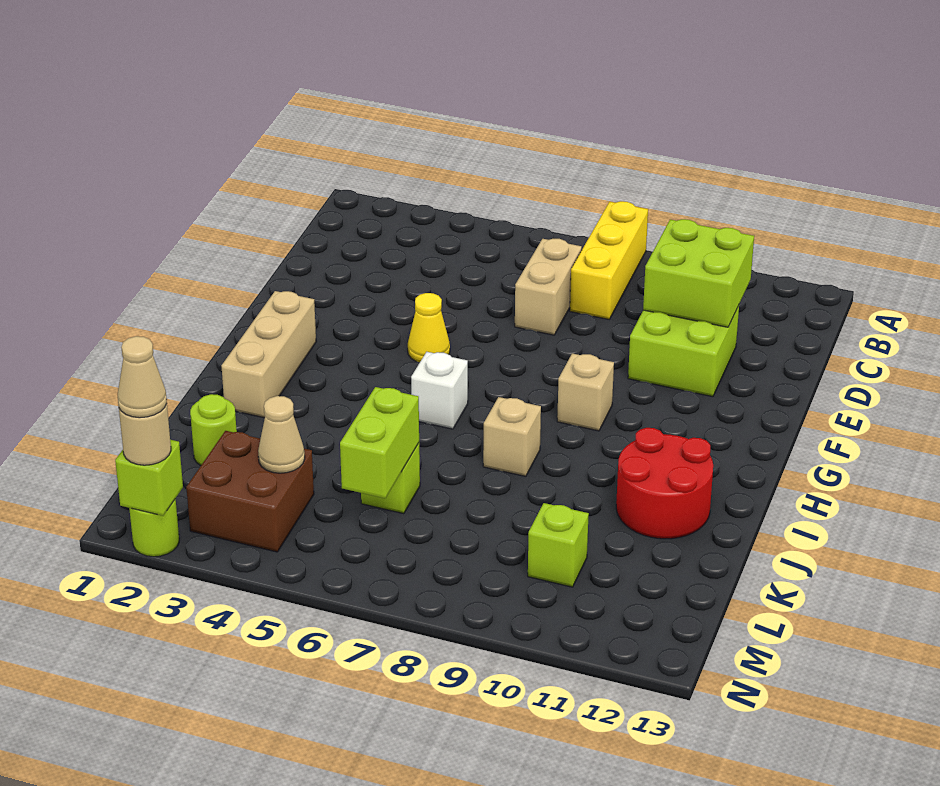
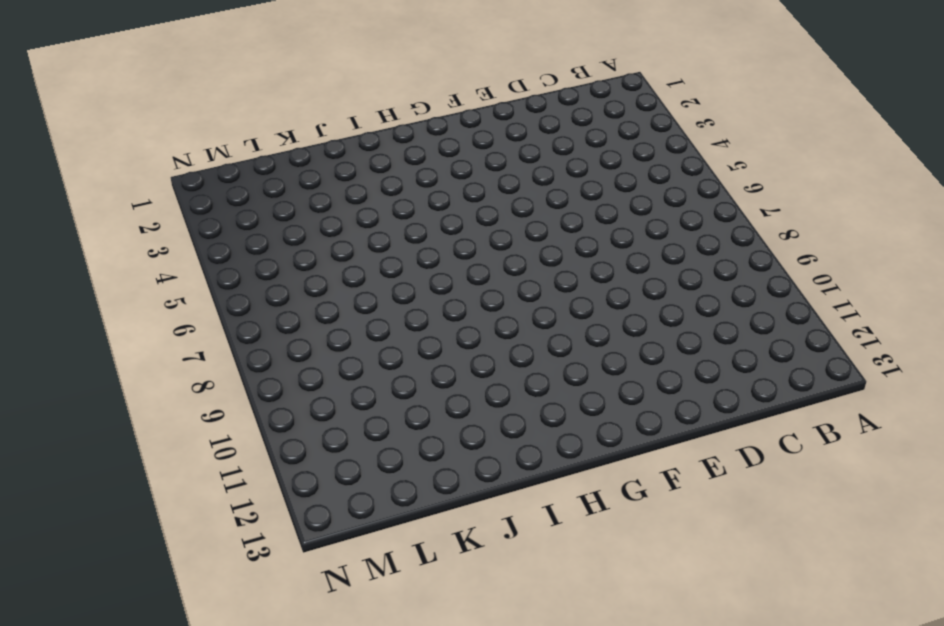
none -> yellow 1x3 brick [570,201,648,319]
none -> tan 1x2 brick [515,239,582,335]
none -> lime 2x2 brick [628,306,739,397]

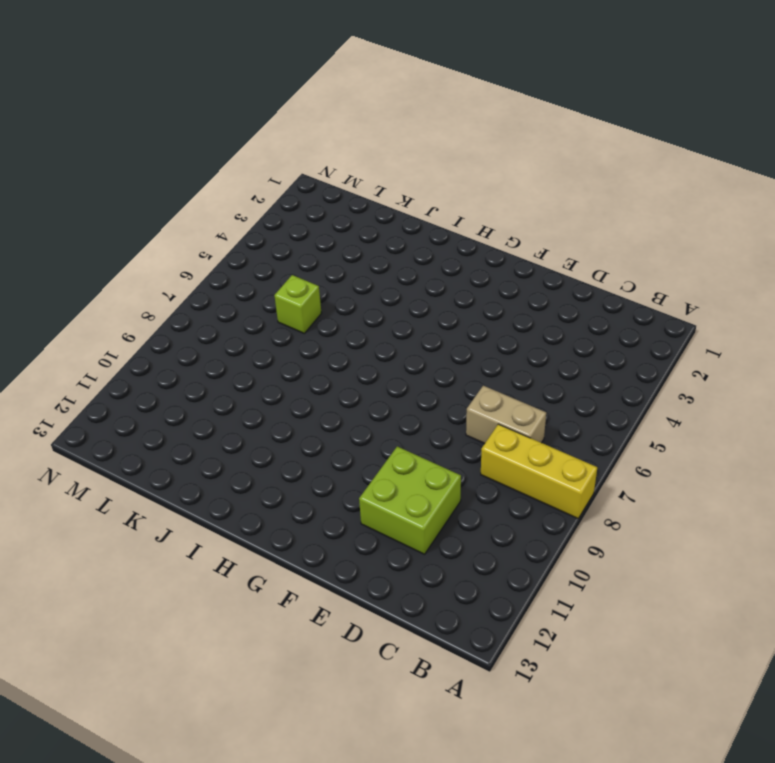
none -> yellow 1x1 cone [408,293,450,362]
none -> tan 1x3 brick [221,291,316,418]
none -> tan 1x1 brick [557,353,614,431]

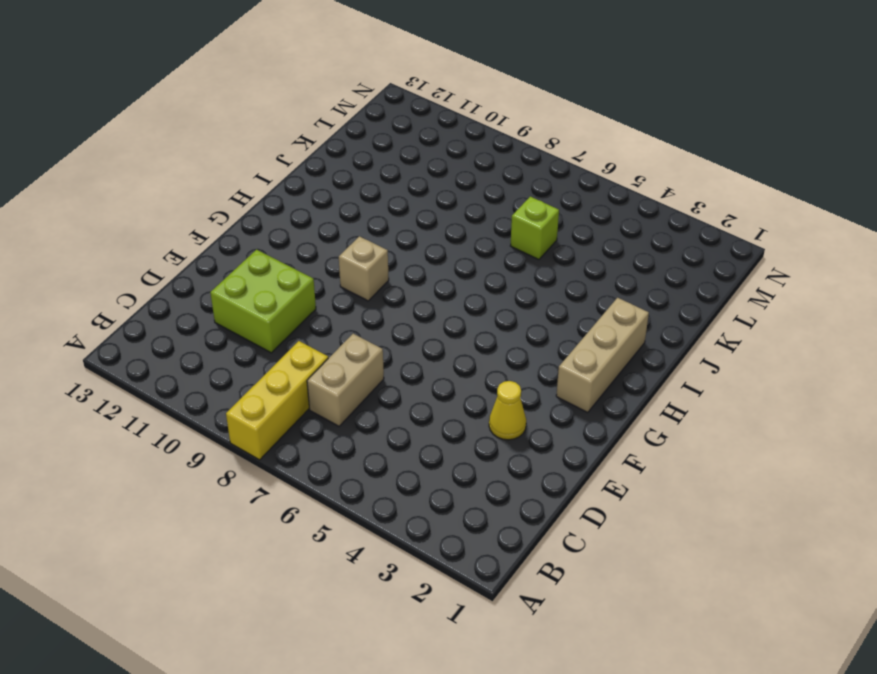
yellow 1x1 cone [489,381,526,440] -> yellow 1x1 cone moved to [408,293,450,362]
none -> white 1x1 brick [411,352,468,429]
none -> tan 1x1 brick [483,397,541,476]
none -> red 2x2 round brick [616,428,713,539]

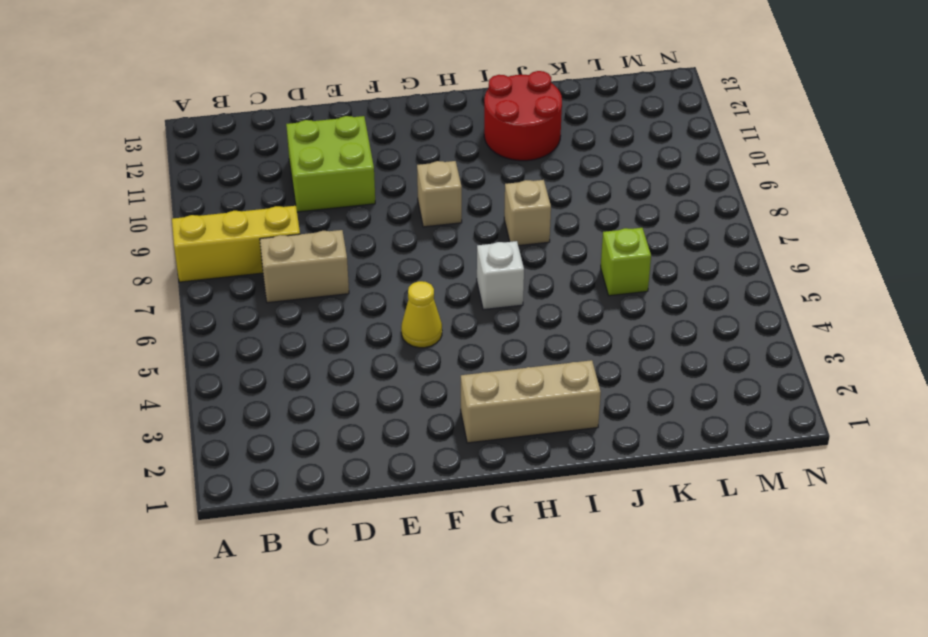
none -> lime 1x1 round brick [190,394,237,465]
none -> brown 2x2 brick [186,431,314,552]
none -> lime 1x1 brick [528,503,589,587]

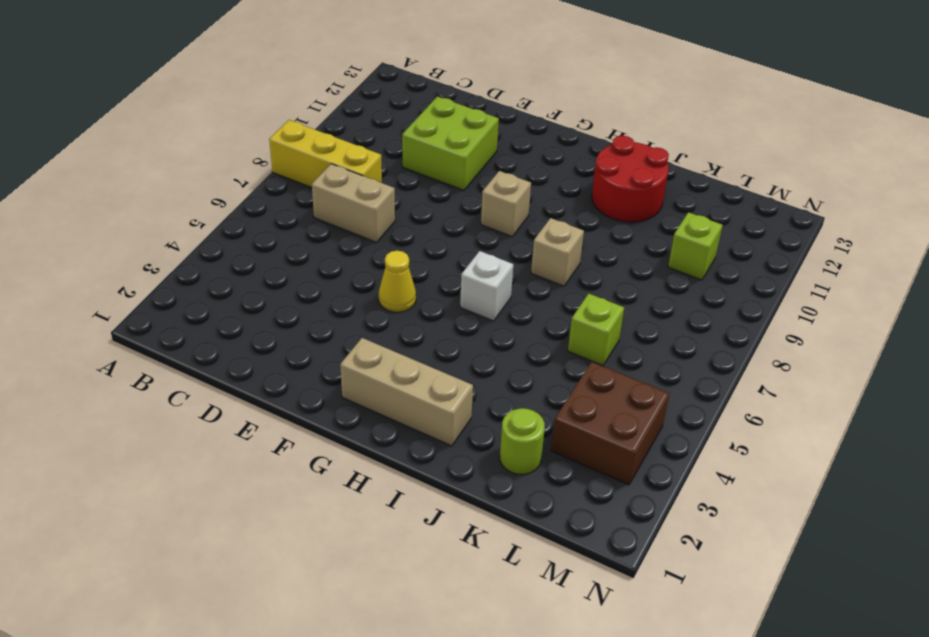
none -> lime 1x1 round brick [129,498,179,557]
none -> lime 2x2 brick [643,219,754,327]
none -> lime 1x2 brick [340,387,419,498]

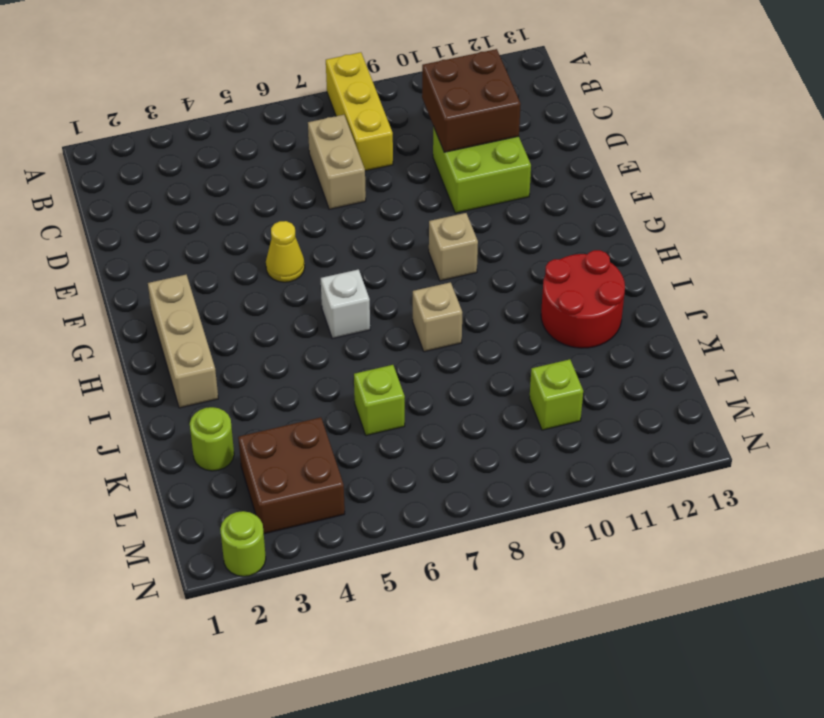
brown 2x2 brick [422,49,521,152] -> lime 2x2 brick [643,219,754,327]
none -> lime 1x2 brick [340,387,419,498]
none -> tan 1x1 cone [258,396,305,473]
none -> lime 1x1 brick [115,440,183,516]

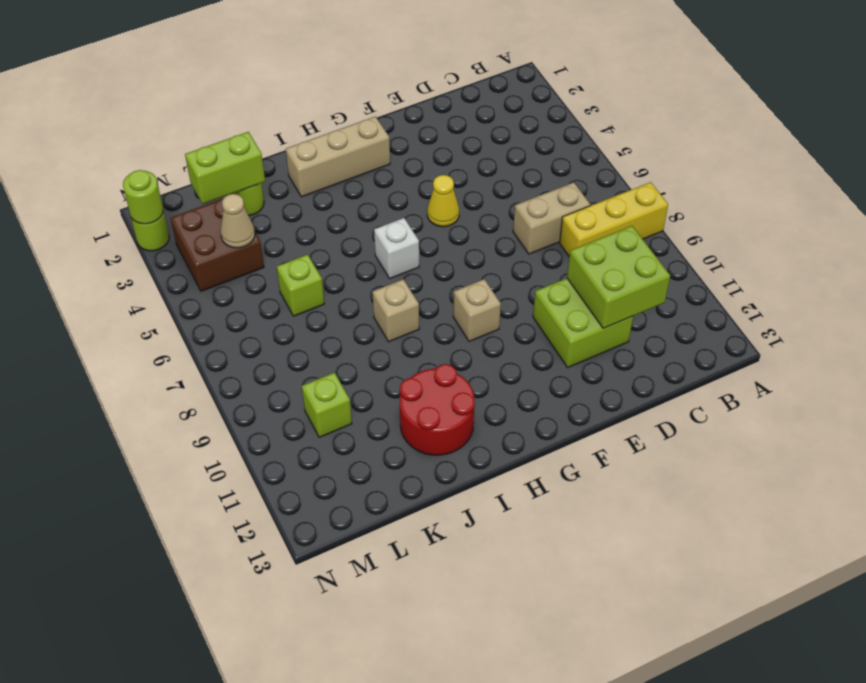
lime 1x2 brick [185,132,265,204] -> lime 1x2 brick moved to [340,387,419,498]
lime 1x1 round brick [123,170,163,224] -> lime 1x1 brick [115,440,183,516]
none -> tan 1x1 round brick [119,404,171,465]
none -> tan 1x1 cone [118,336,167,418]

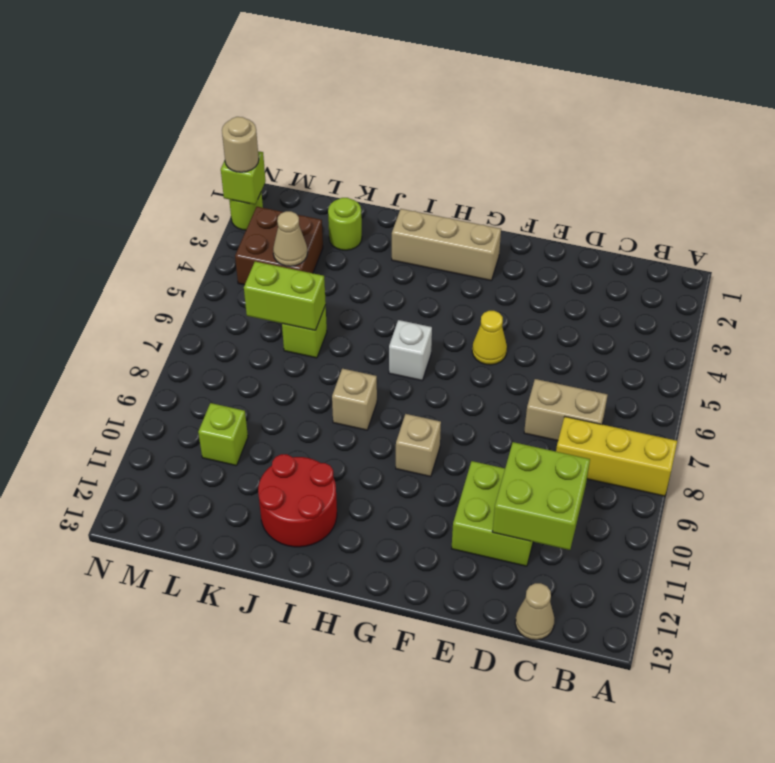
tan 1x1 cone [515,583,555,640] -> tan 1x1 cone moved to [118,336,167,418]

